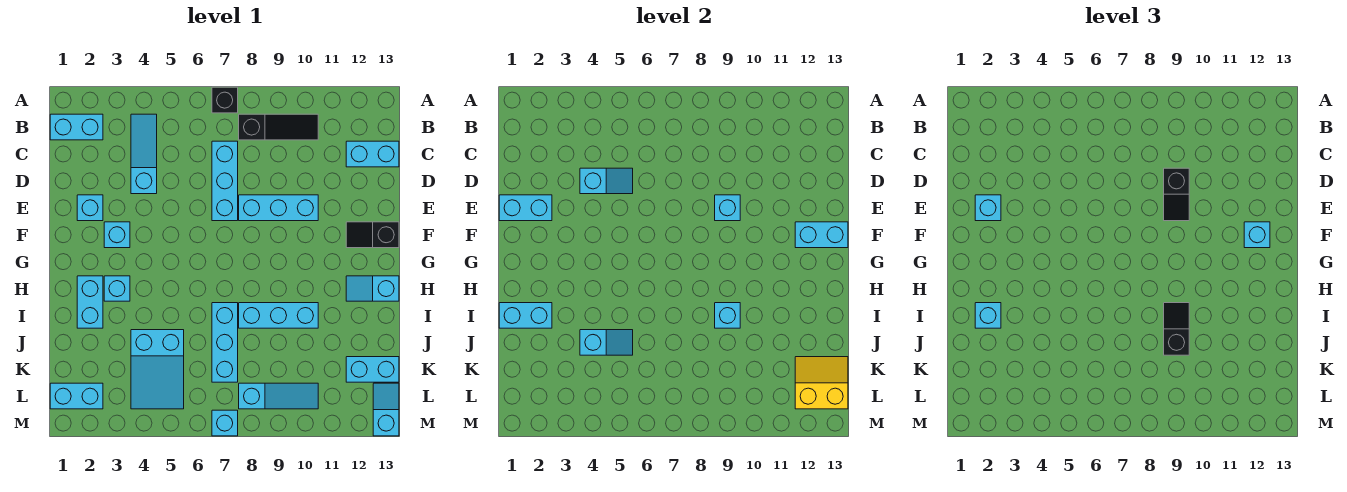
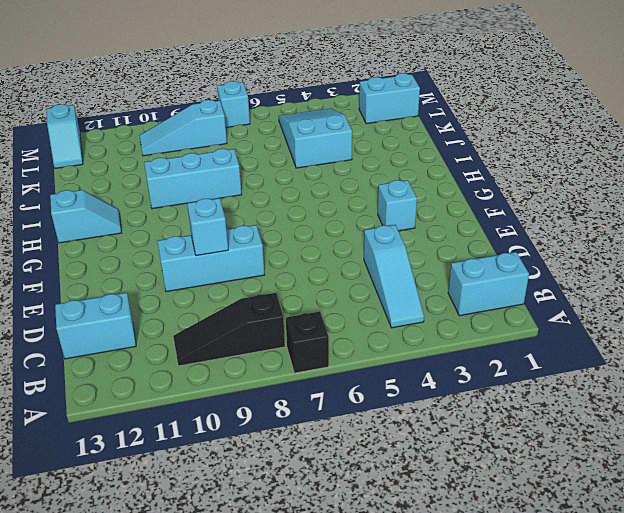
none -> cyan 1x3 brick [212,141,238,221]
none -> cyan 1x1 brick [77,195,103,221]
none -> black 1x2 slope [346,222,399,248]
none -> cyan 1x2 brick [77,276,103,328]

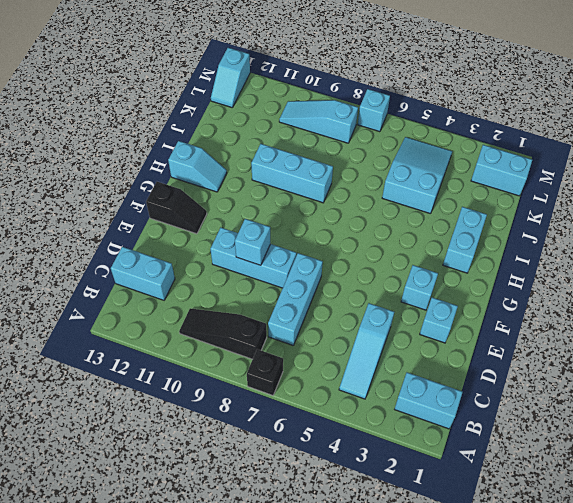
none -> cyan 1x1 brick [104,276,130,301]
none -> cyan 1x3 brick [212,303,238,382]
none -> cyan 1x2 brick [346,357,399,382]
none -> cyan 1x2 slope [580,168,633,194]

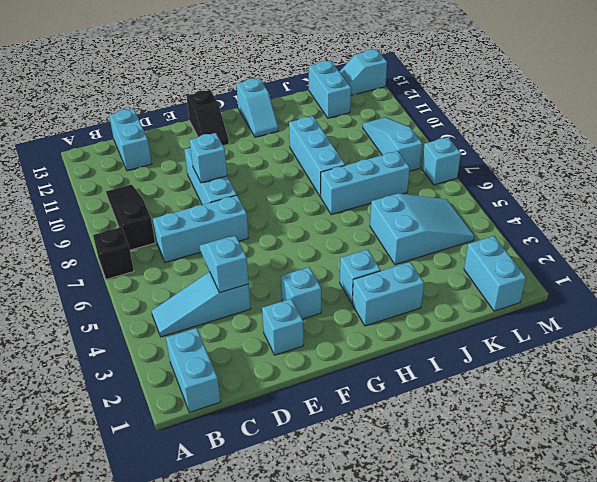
none -> cyan 1x2 brick [499,195,552,221]
none -> cyan 1x2 brick [795,222,848,248]
none -> cyan 1x2 brick [499,303,552,328]
none -> cyan 1x1 brick [715,303,740,328]

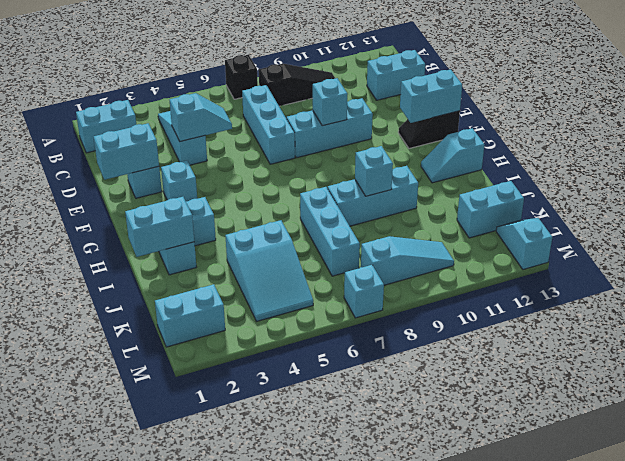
none -> cyan 1x2 slope [580,330,633,355]
none -> yellow 2x2 slope [795,357,848,409]
none -> black 1x2 slope [1164,168,1189,221]
none -> cyan 1x1 brick [975,195,1001,221]

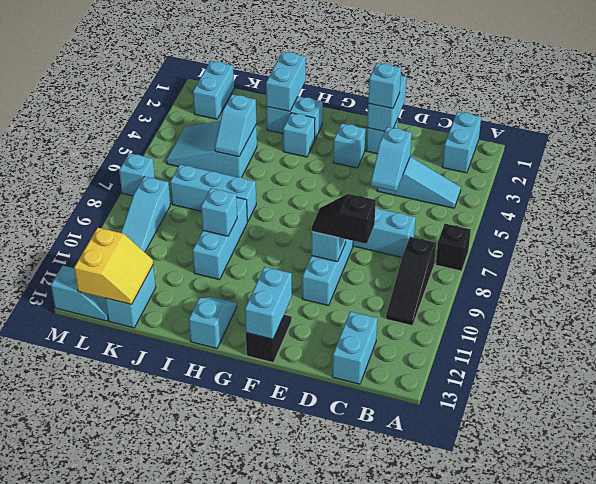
none -> cyan 1x1 brick [1244,222,1270,248]
none -> cyan 1x1 brick [975,303,1001,328]
none -> black 1x2 slope [1164,303,1189,355]

